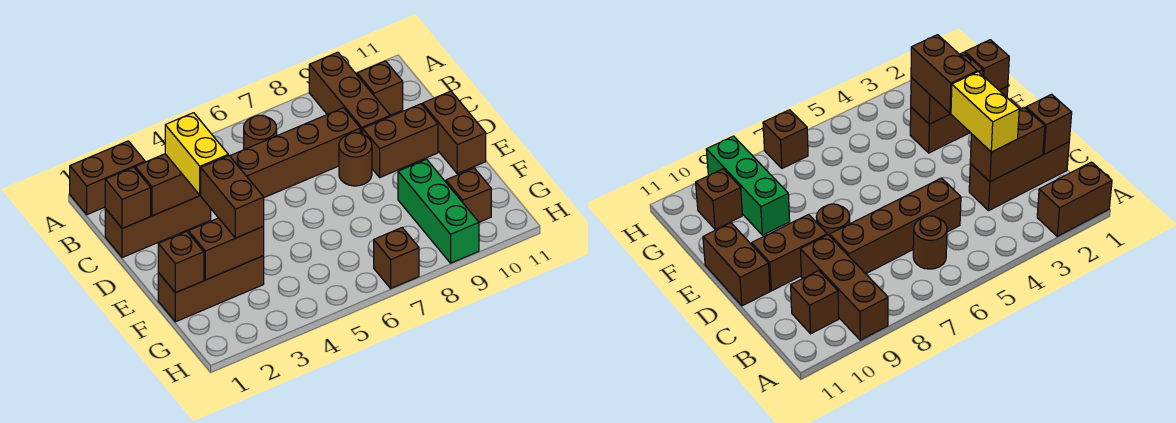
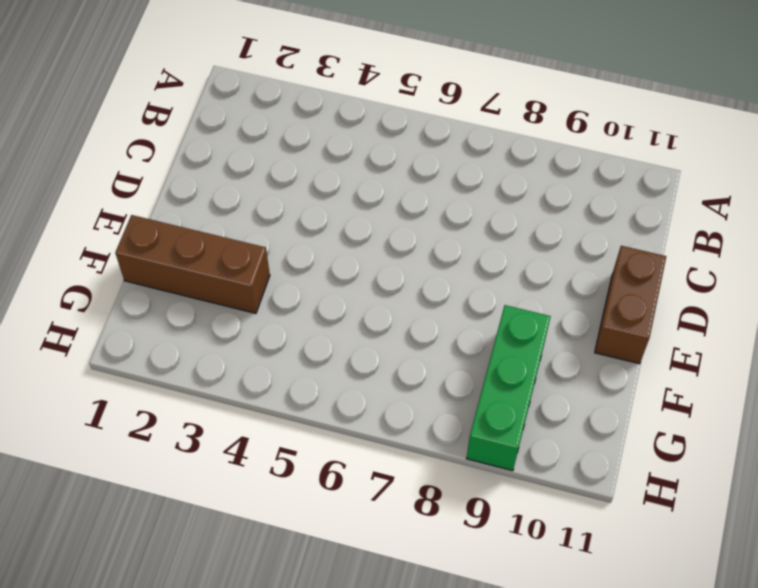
none -> brown 1x2 brick [70,141,145,215]
none -> brown 1x3 brick [309,52,390,135]
none -> brown 1x1 round brick [244,115,277,150]

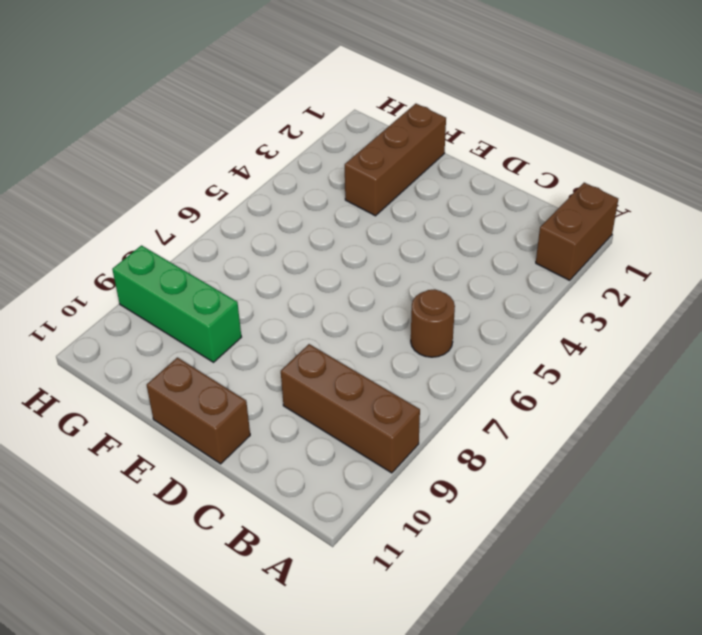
none -> brown 1x1 brick [357,61,403,115]
none -> brown 1x3 brick [105,196,211,258]
none -> brown 1x4 brick [230,108,360,198]

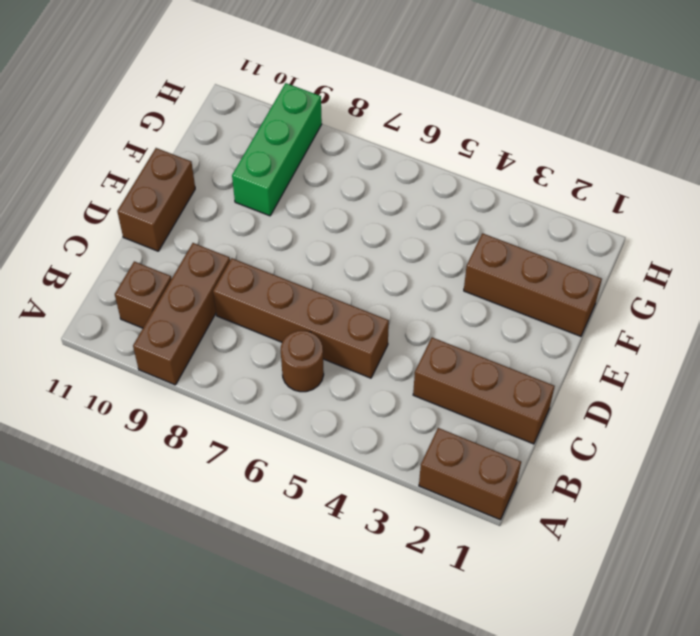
none -> brown 1x1 round brick [339,133,372,186]
none -> brown 1x2 brick [363,104,438,177]
none -> brown 1x1 brick [446,168,491,222]

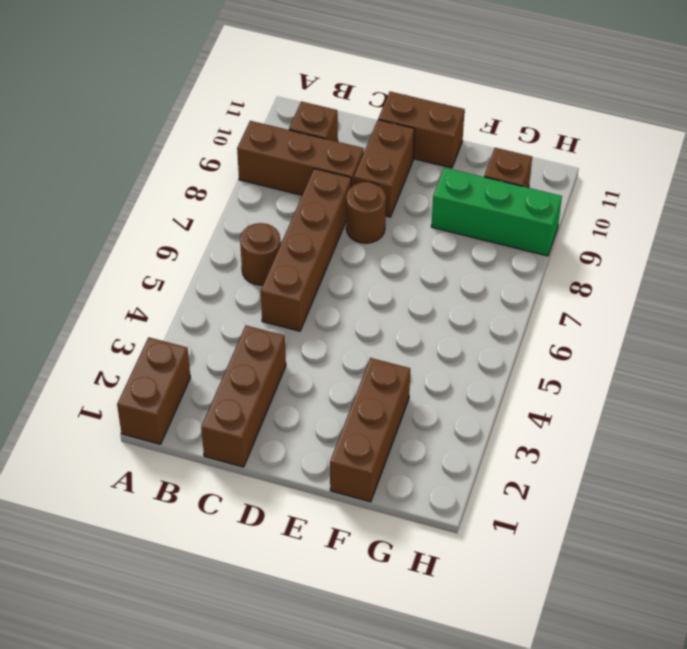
none -> brown 1x1 brick [374,228,419,288]
none -> brown 1x1 brick [105,167,151,229]
none -> brown 1x2 brick [135,154,200,216]

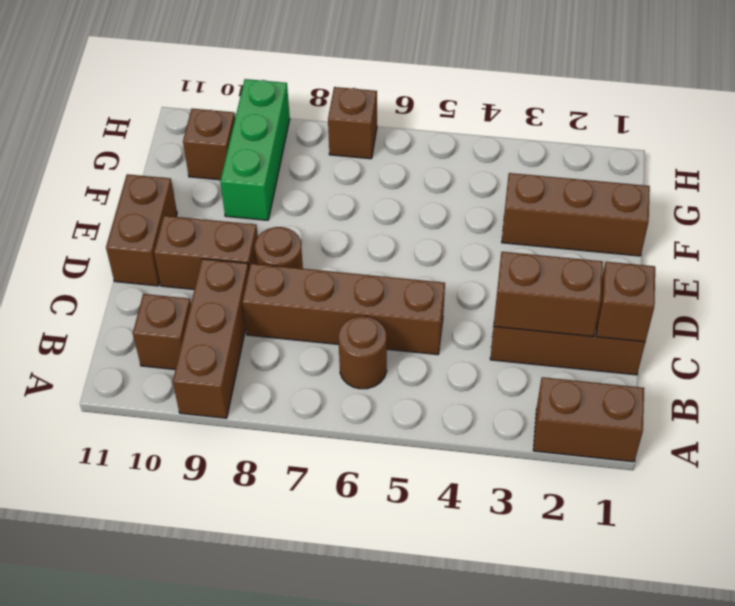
none -> brown 1x1 brick [158,232,204,293]
none -> brown 1x2 brick [188,218,264,280]
none -> yellow 1x2 brick [165,113,228,195]

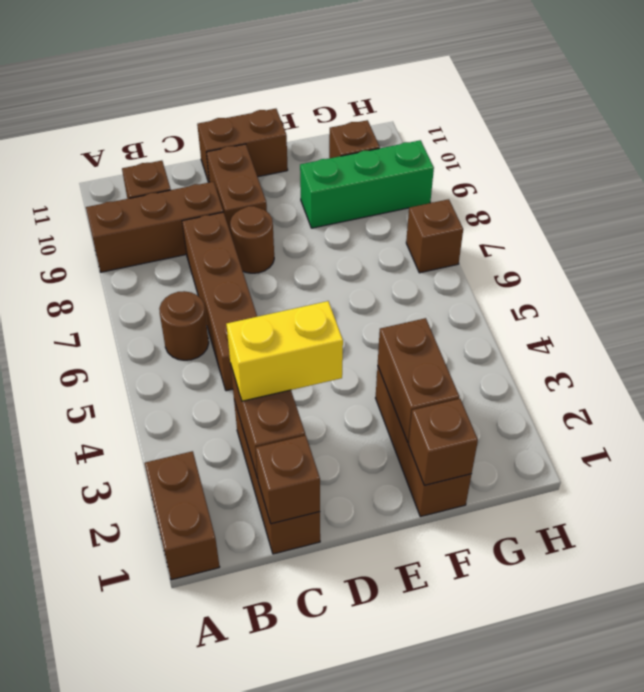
none -> brown 1x2 brick [200,156,264,238]

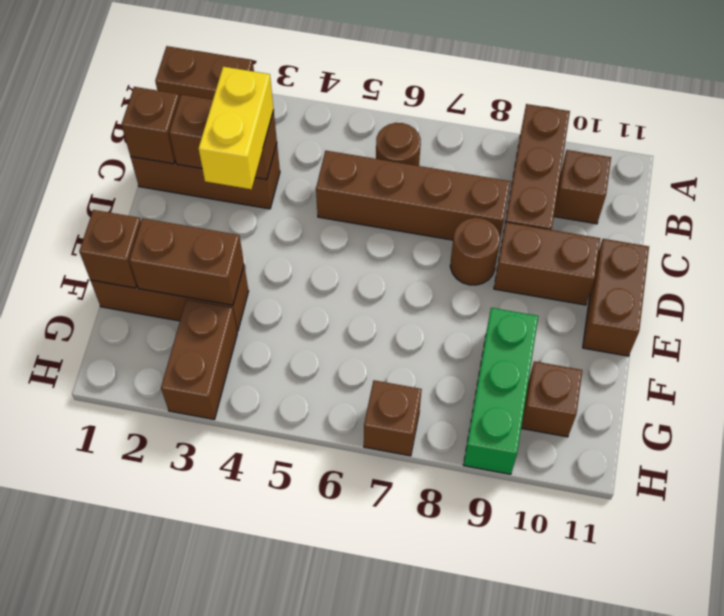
brown 1x2 brick [161,300,237,420] -> brown 1x2 brick moved to [200,156,264,238]

